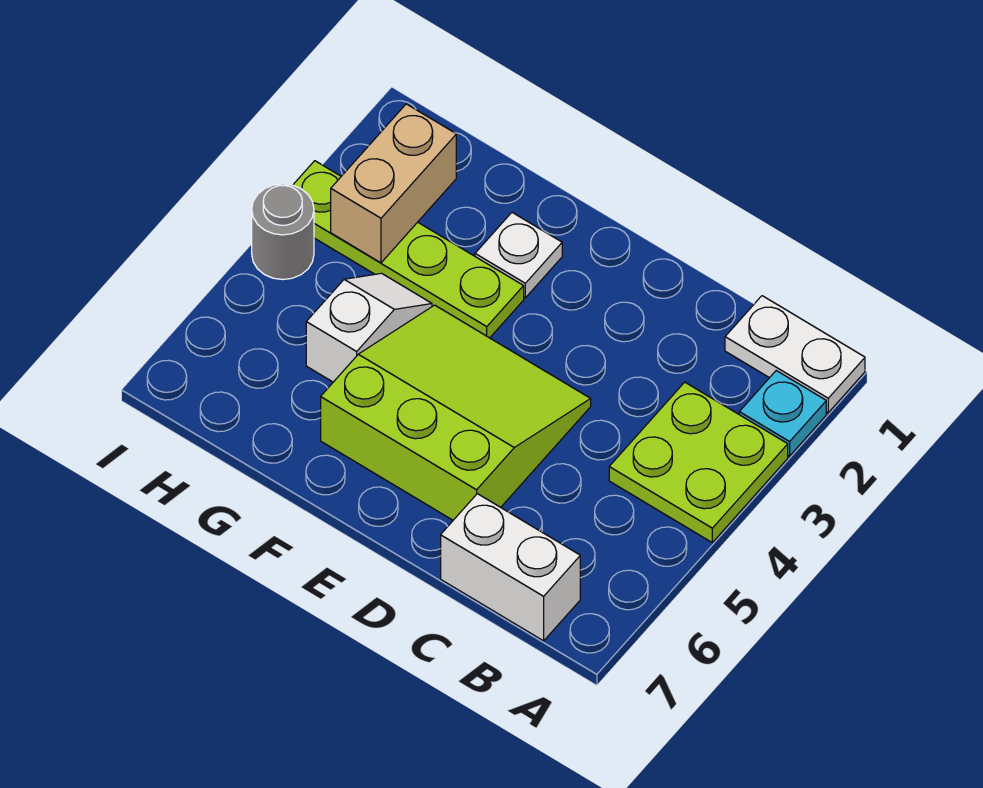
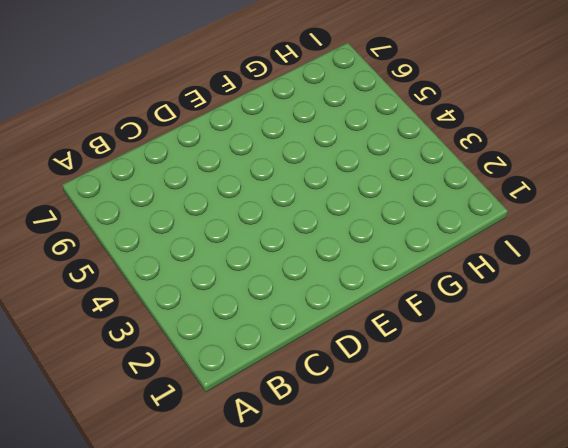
none -> white 1x2 plate [725,296,865,413]
none -> cyan 1x1 plate [739,371,826,456]

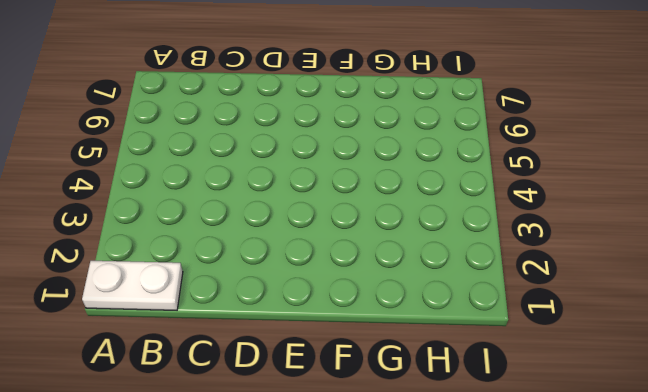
none -> cyan 1x1 plate [739,371,826,456]
none -> lime 2x2 plate [609,382,788,542]

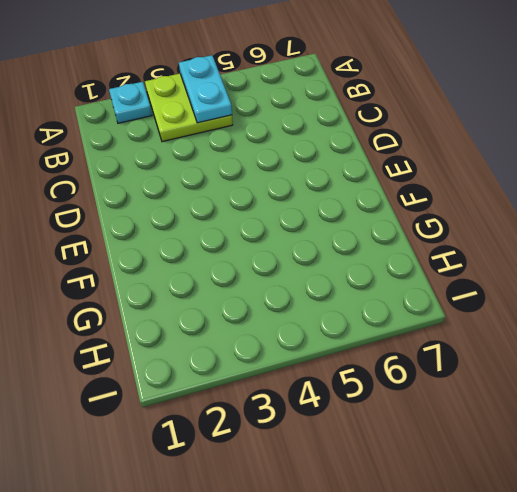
cyan 1x2 plate [179,55,232,123] -> none
none -> white 1x2 plate [725,296,865,413]
none -> white 1x2 brick [441,494,580,641]

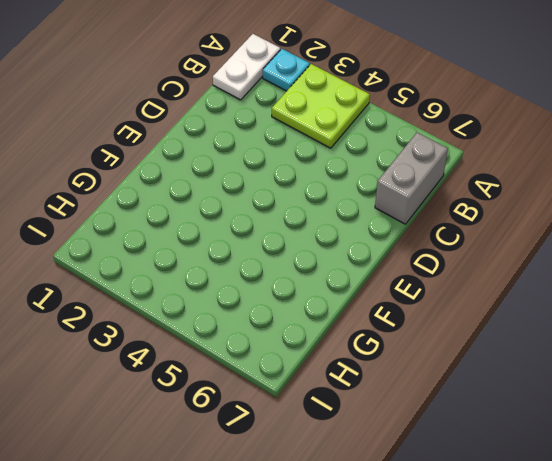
grey 1x2 brick [375,132,448,224] -> white 1x2 brick [441,494,580,641]
none -> lime 3x3 slope [321,305,591,520]
none -> white 1x1 plate [475,213,562,298]

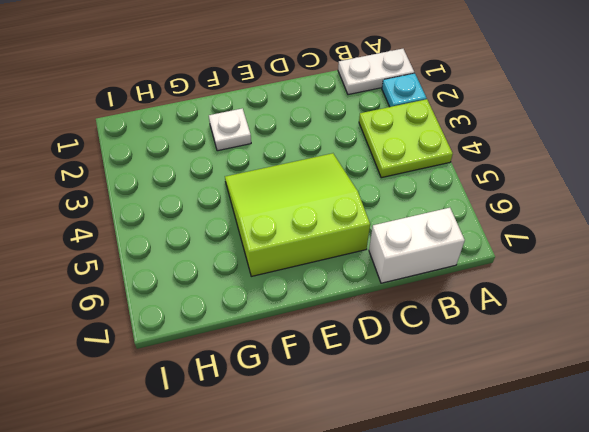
none -> lime 1x4 plate [293,161,524,338]
none -> white 1x2 slope [306,273,432,382]

